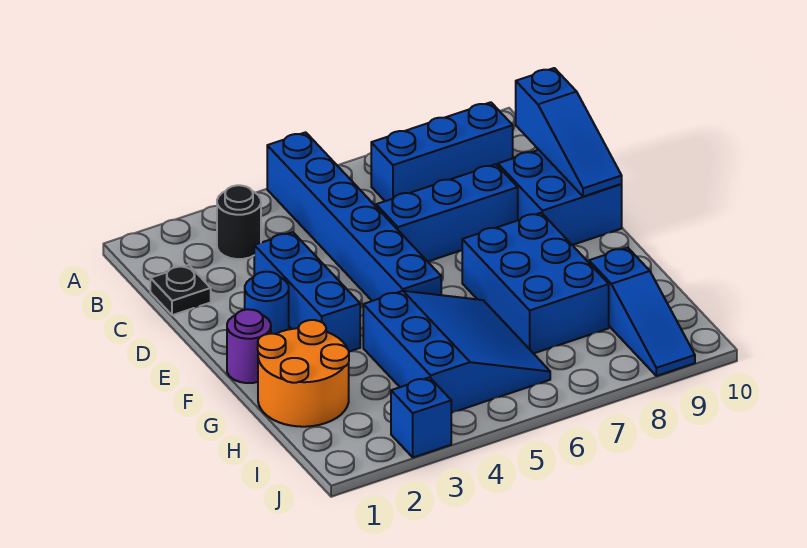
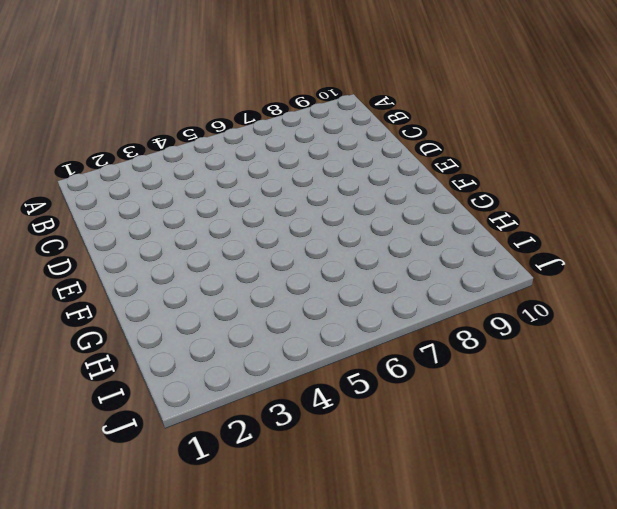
none -> blue 1x6 brick [267,132,441,301]
none -> black 1x1 round brick [217,185,261,259]
none -> blue 1x3 brick [371,102,513,201]

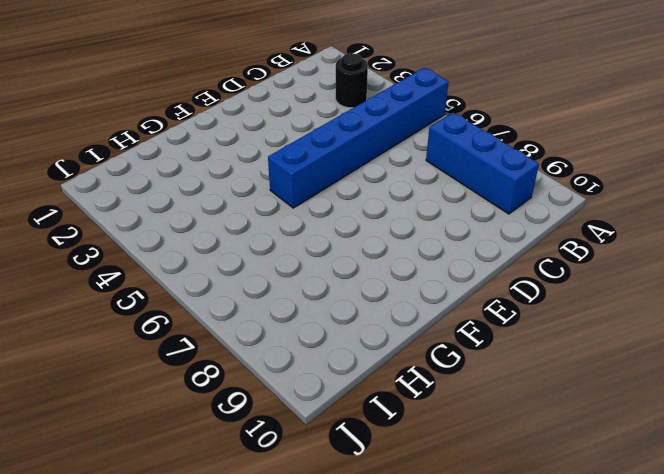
none -> black 1x1 plate [150,265,211,315]
none -> blue 1x3 brick [254,232,360,352]
none -> blue 1x3 brick [376,164,518,261]

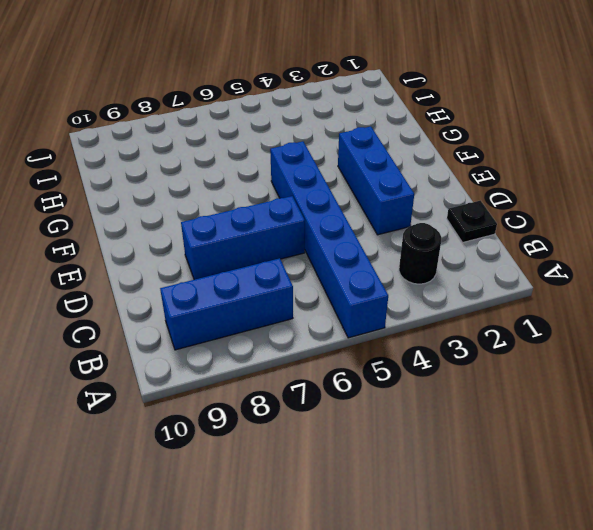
none -> blue 2x2 brick [498,150,622,245]
none -> blue 1x1 round brick [245,272,289,334]
none -> purple 1x1 round brick [227,309,271,383]

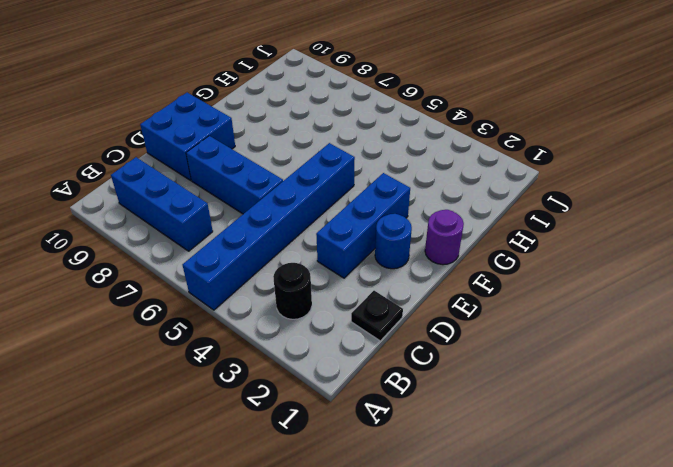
none -> blue 2x3 brick [462,213,609,354]
none -> orange 2x2 round brick [258,320,349,427]
none -> blue 3x3 slope [363,291,550,413]

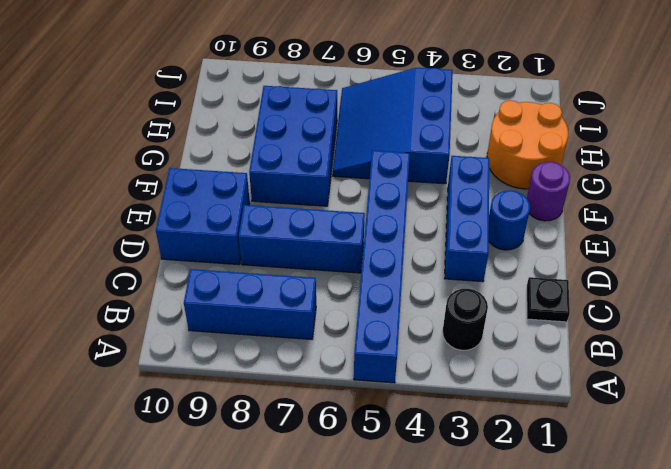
none -> blue 1x3 slope [589,247,695,376]
none -> blue 1x1 brick [391,377,451,457]
none -> blue 1x3 slope [516,68,622,197]

